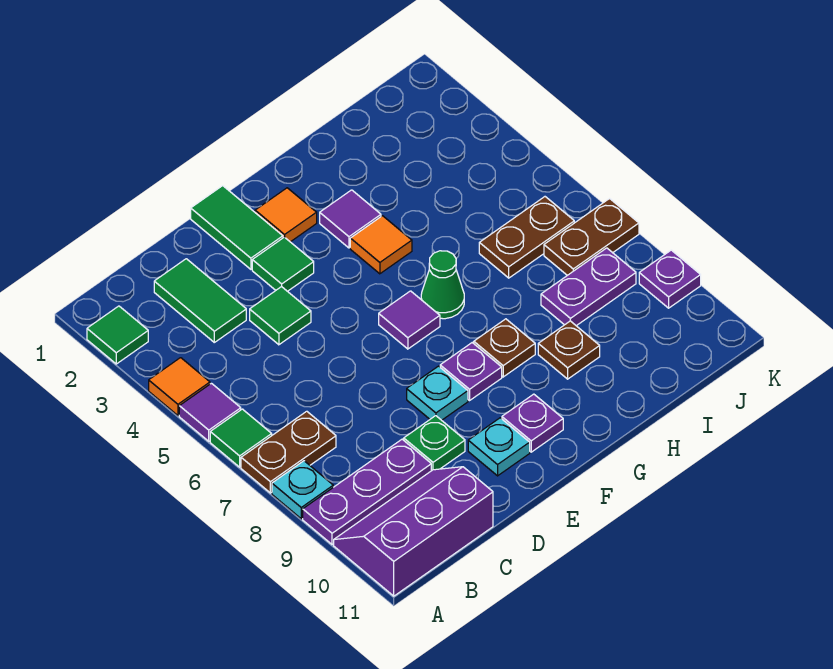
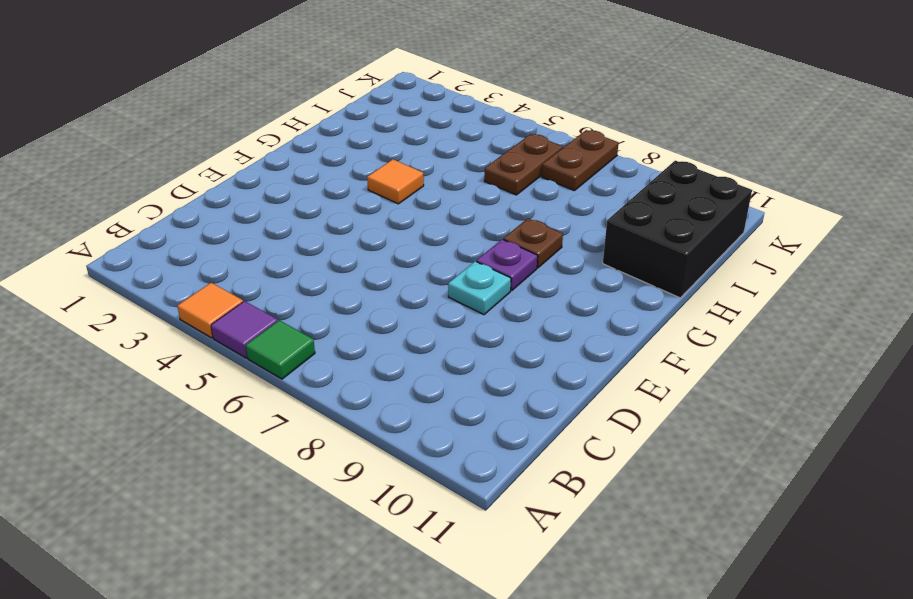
black 2x3 brick [603,161,752,298] -> none
none -> green 1x1 tile [87,306,148,364]
none -> brown 1x2 plate [241,411,336,493]
none -> cyan 1x1 plate [272,461,333,519]

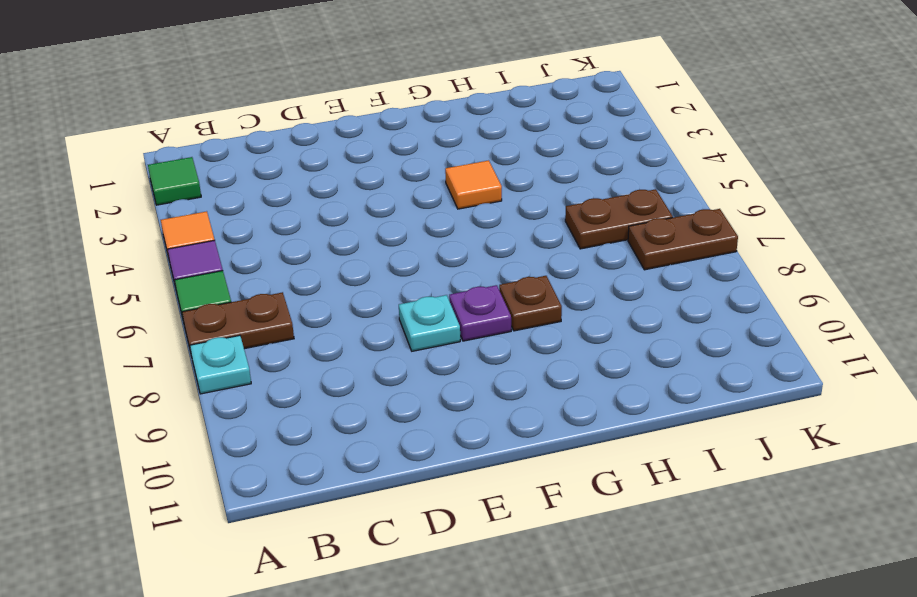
none -> purple 1x3 plate [303,439,431,545]
none -> purple 2x3 slope [334,467,493,596]
none -> green 1x2 tile [154,259,246,342]

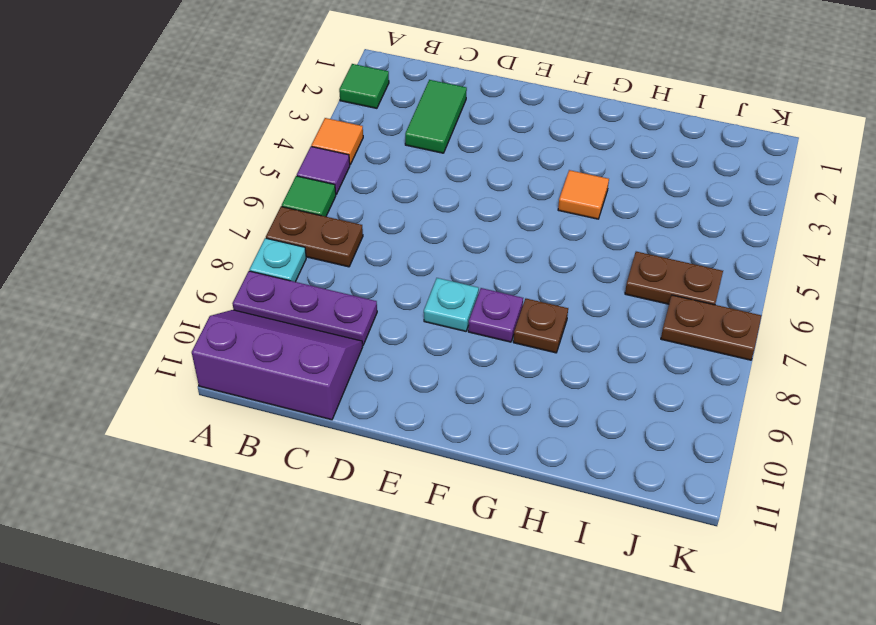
none -> green 1x1 tile [250,287,311,345]
none -> green 1x1 plate [404,416,465,471]
none -> green 1x2 tile [191,186,283,269]

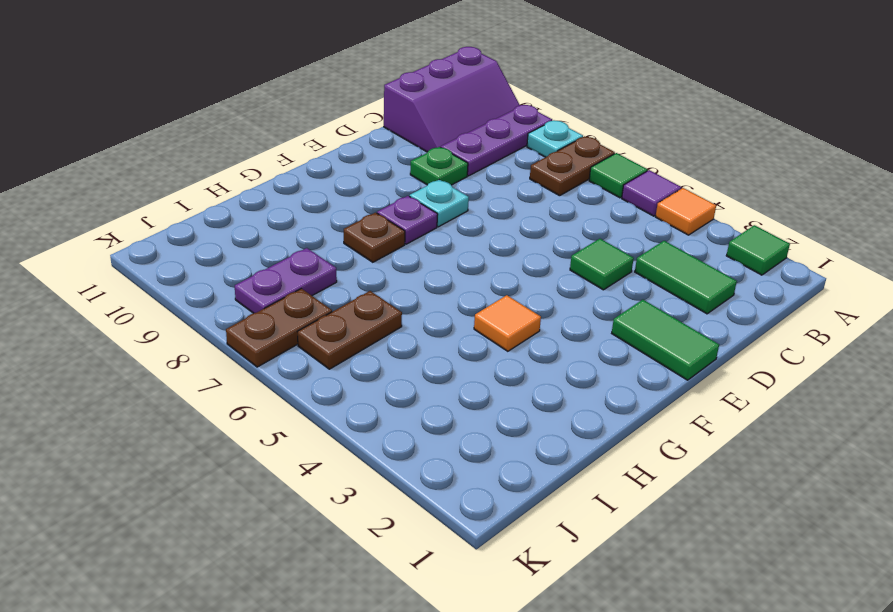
none -> green 1x1 tile [252,237,314,291]
none -> cyan 1x1 plate [468,418,530,476]
none -> orange 1x1 tile [255,188,317,242]

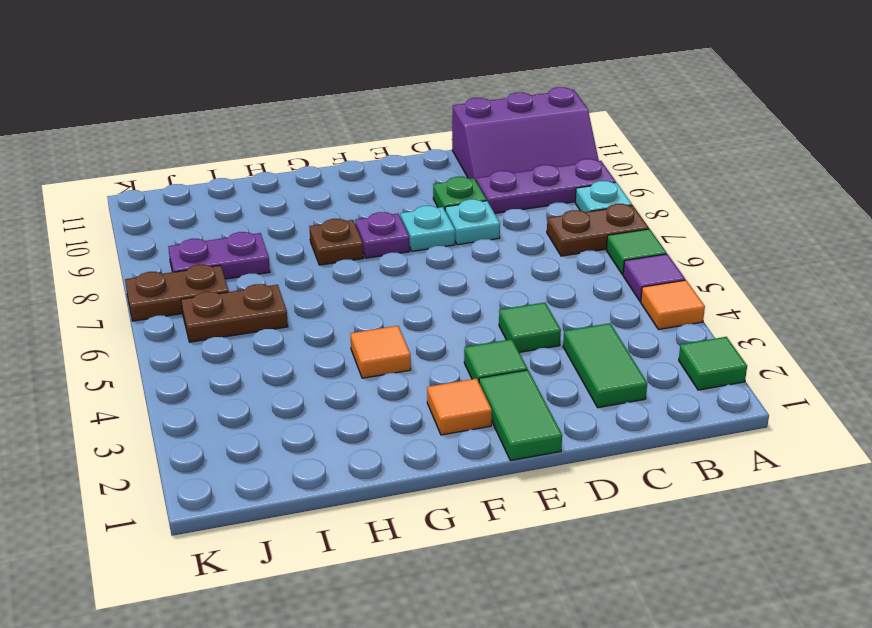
cyan 1x1 plate [445,199,500,245] -> cyan 1x1 plate moved to [468,418,530,476]
none -> purple 1x1 tile [379,291,440,349]
none -> purple 1x1 plate [502,394,563,452]
none -> purple 1x1 tile [320,190,381,248]

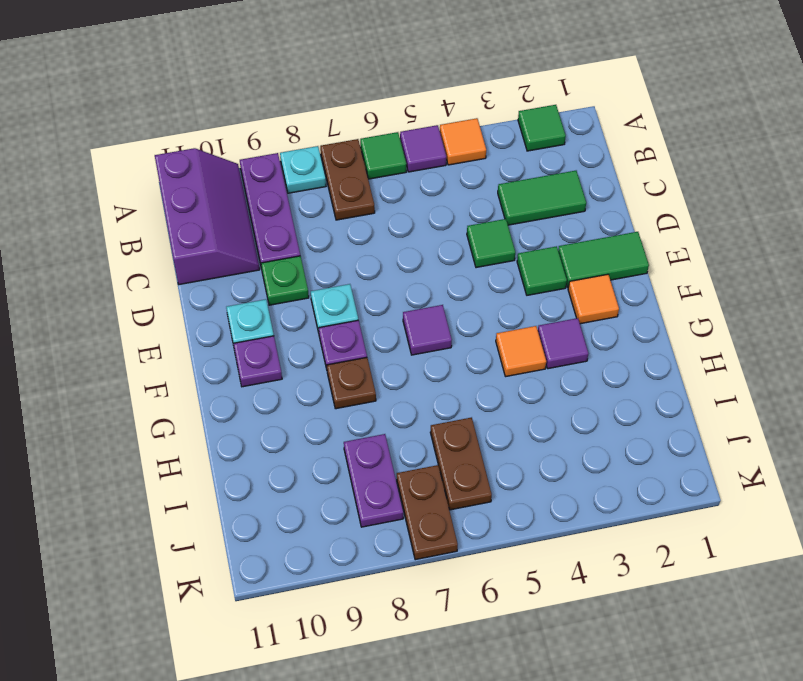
none -> green 1x1 cone [421,251,464,319]
none -> brown 1x1 plate [538,321,600,379]
none -> purple 1x1 plate [639,250,701,308]

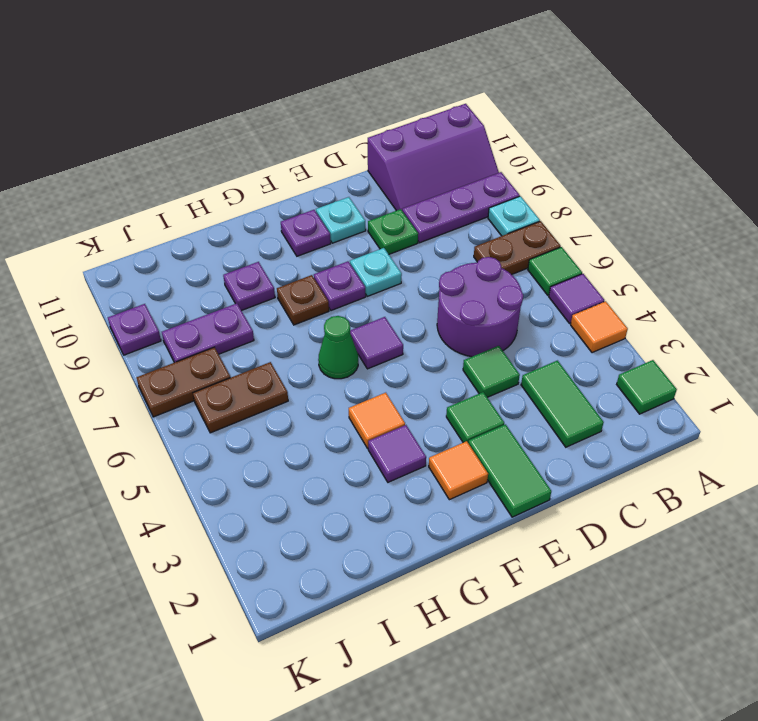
purple 2x2 round brick [437,257,523,357] -> none
purple 1x1 plate [223,262,275,311] -> brown 1x1 plate [538,321,600,379]

